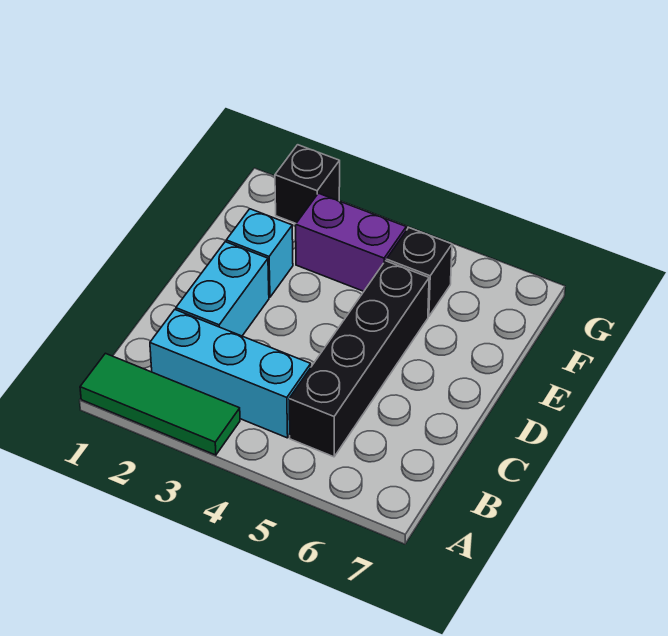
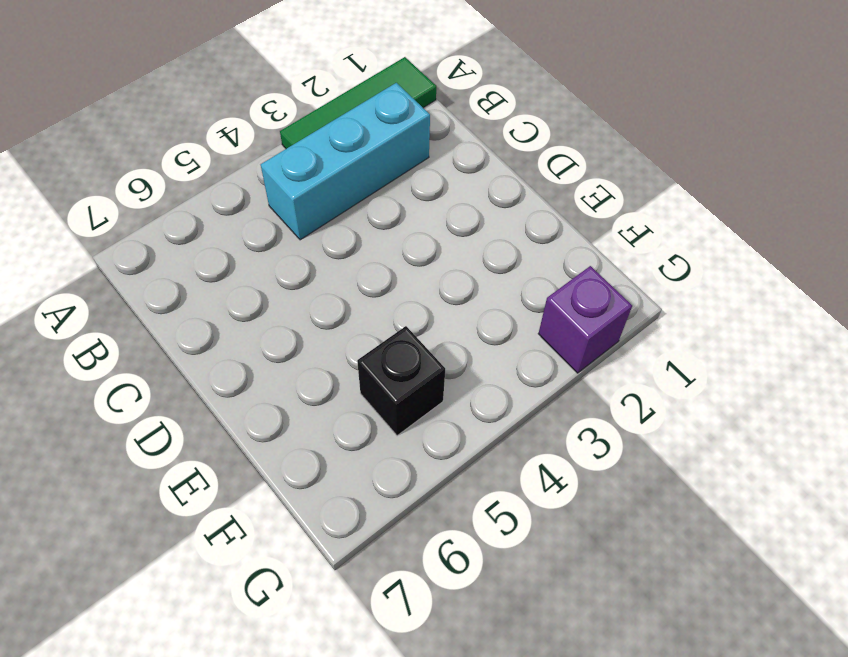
purple 1x1 brick [538,266,632,373] -> black 1x1 brick [275,145,340,223]
none -> black 1x4 brick [289,261,429,457]
none -> cyan 1x2 brick [176,242,269,336]

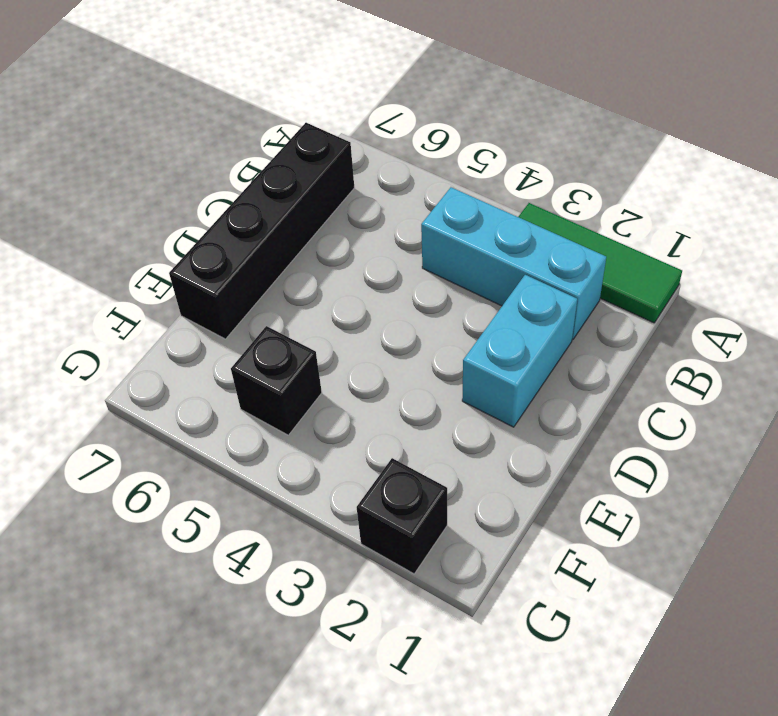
black 1x4 brick [169,123,354,339] -> black 1x4 brick moved to [289,261,429,457]
none -> cyan 1x1 brick [226,209,293,297]
none -> purple 1x2 brick [296,193,406,291]

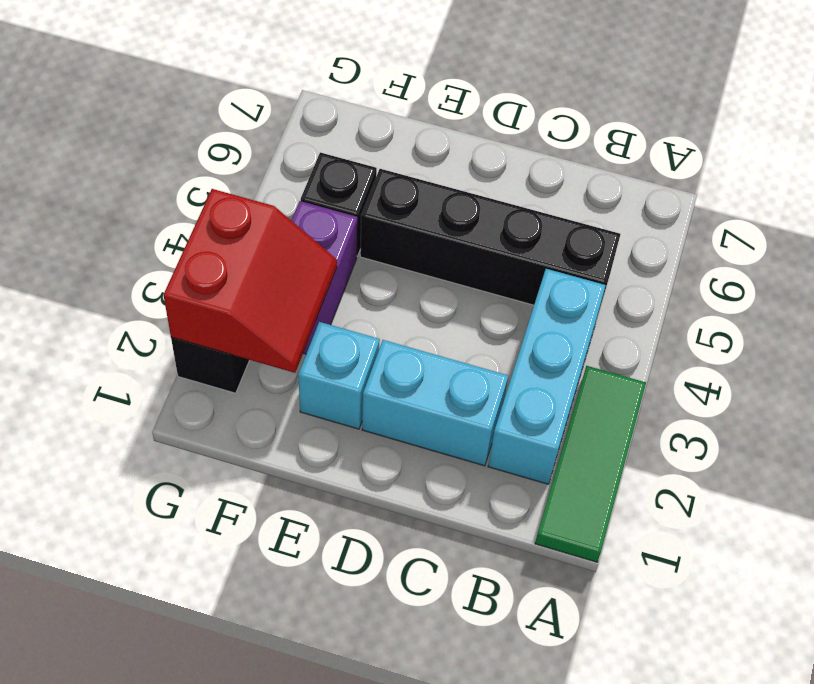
red 2x2 slope [164,189,337,373] -> none

